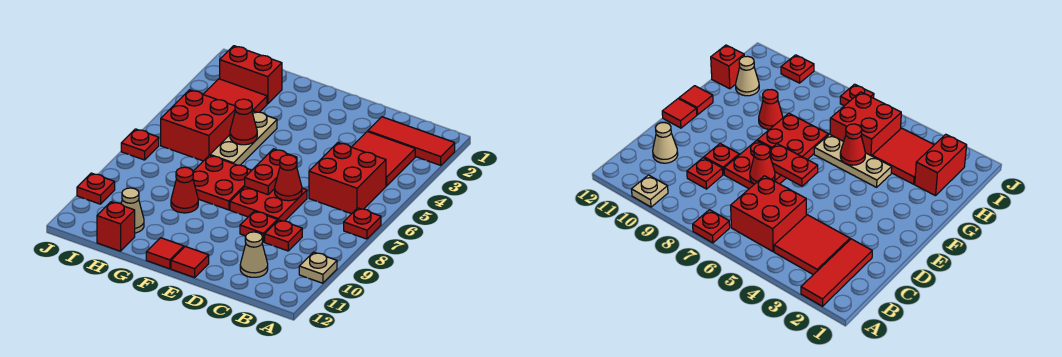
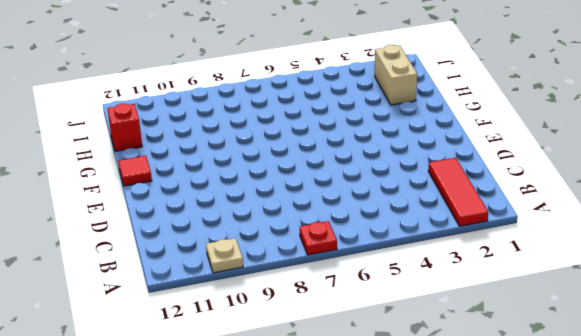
tan 1x2 brick [375,45,417,105] -> red 1x2 brick [220,46,282,104]
none -> red 2x2 tile [352,132,415,186]
none -> red 2x2 brick [309,143,386,214]
none -> red 1x1 plate [265,220,302,251]

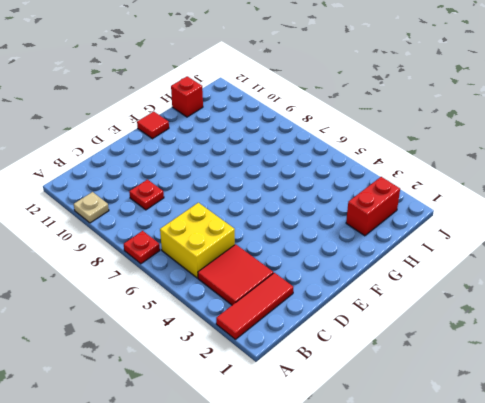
yellow 2x2 brick [160,203,235,278] -> red 2x2 brick [309,143,386,214]
none -> tan 1x1 cone [240,232,268,277]
none -> red 2x2 plate [230,187,307,221]
none -> red 1x1 plate [240,211,278,242]

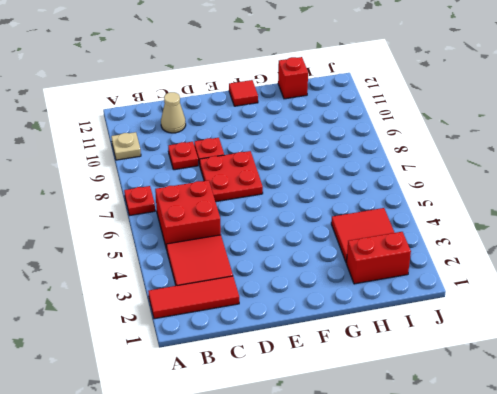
none -> red 1x1 tile [171,247,209,278]
none -> red 2x2 plate [193,155,252,210]
none -> tan 1x3 plate [210,111,277,165]

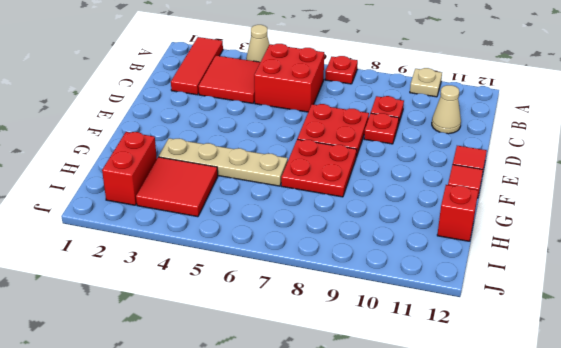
tan 1x1 cone [246,25,269,62] -> tan 1x1 cone moved to [121,188,144,233]
tan 1x4 plate [159,138,288,186] -> tan 1x3 plate [210,111,277,165]
none -> red 1x1 cone [171,167,198,213]
none -> red 2x2 brick [161,90,235,161]
none -> red 1x1 plate [121,129,159,160]

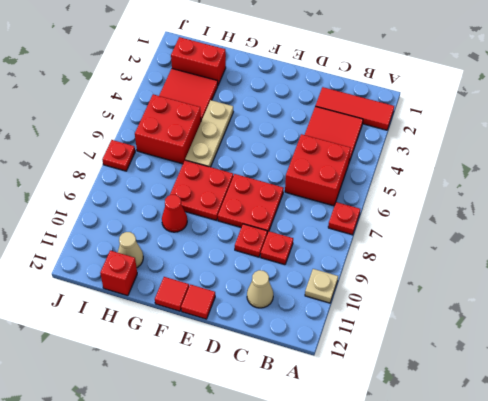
none -> red 1x1 plate [77,173,115,204]
none -> red 1x1 cone [275,155,302,201]
none -> red 1x2 plate [245,149,297,195]

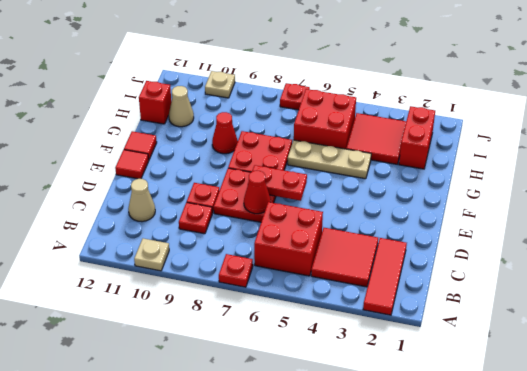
tan 1x1 plate [205,71,235,98] -> red 1x1 plate [77,173,115,204]
none -> red 1x1 cone [230,99,257,145]

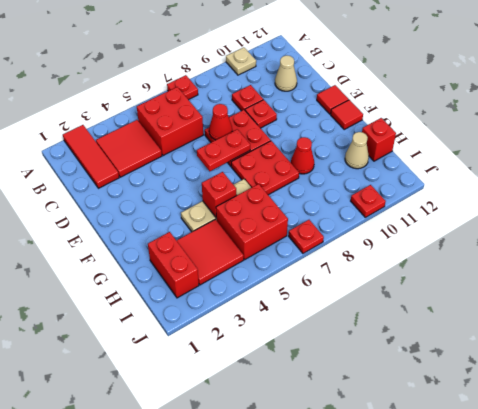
red 1x1 brick [202,172,236,217] -> red 1x1 cone [230,99,257,145]

